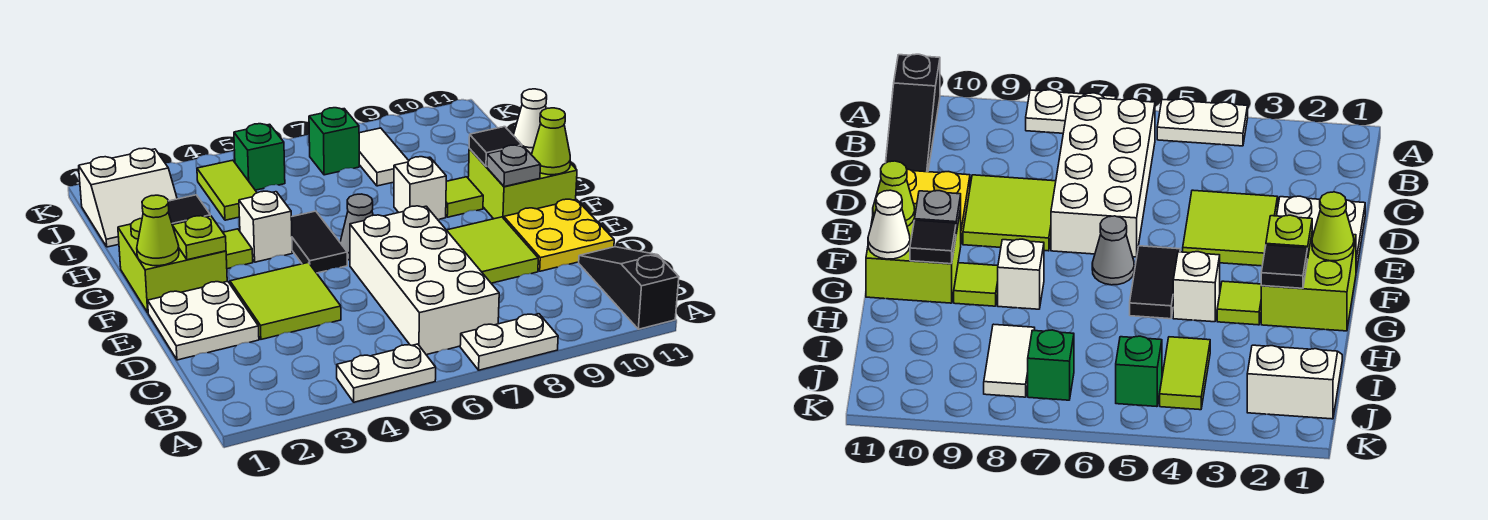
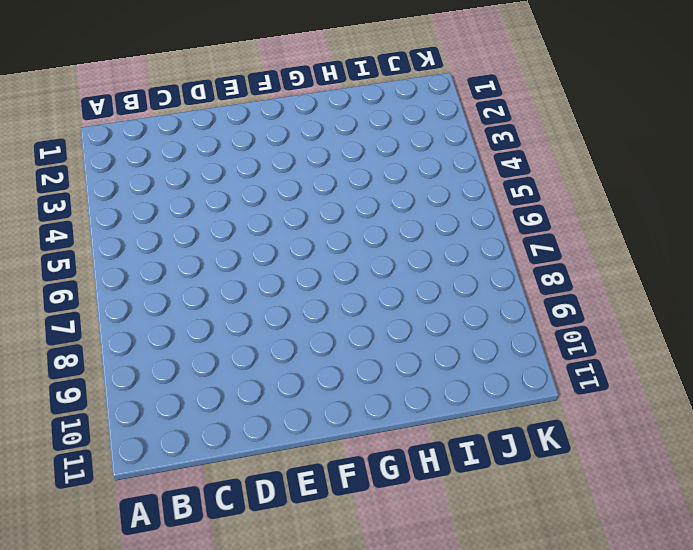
none -> white 1x2 plate [337,344,436,402]
none -> white 1x2 plate [460,314,558,370]
none -> black 1x3 slope [579,247,679,329]

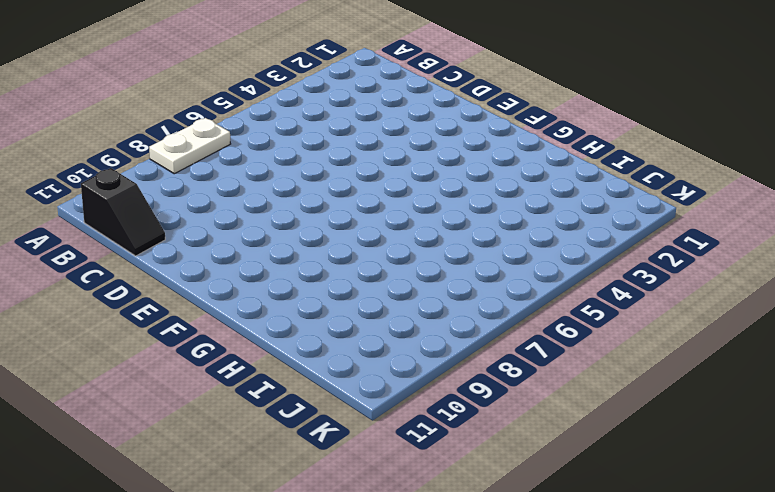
black 1x2 slope [81,168,165,256] -> black 1x3 slope [579,247,679,329]
none -> white 1x2 plate [337,344,436,402]
none -> white 2x4 brick [350,206,499,355]
none -> white 2x2 plate [148,281,259,360]

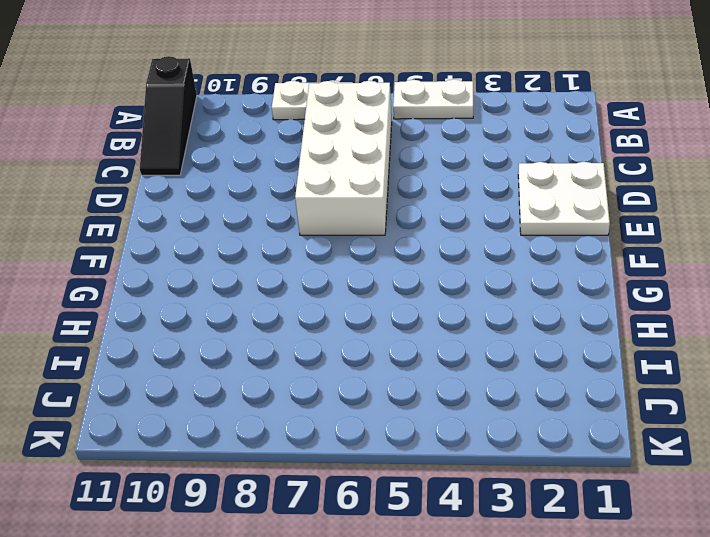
none -> lime 2x2 tile [230,262,341,339]
none -> lime 2x2 tile [447,217,538,283]
none -> yellow 2x2 plate [504,199,614,271]

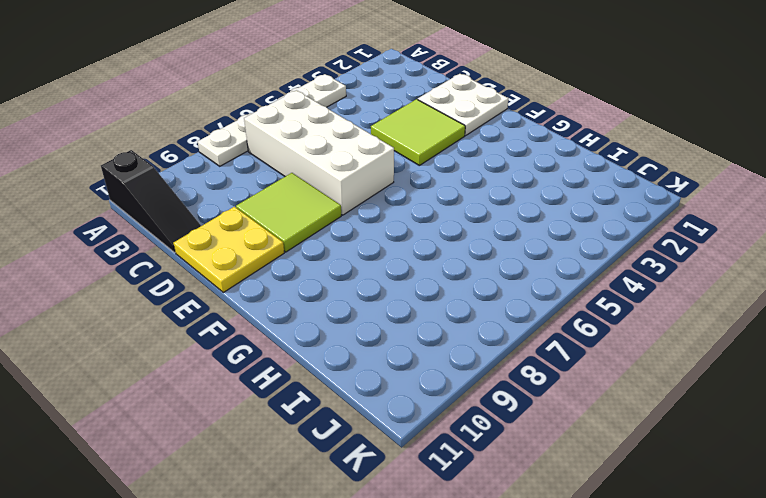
none -> lime 2x2 brick [118,219,227,313]
none -> black 1x2 tile [291,211,347,273]
none -> grey 1x1 cone [340,194,373,260]

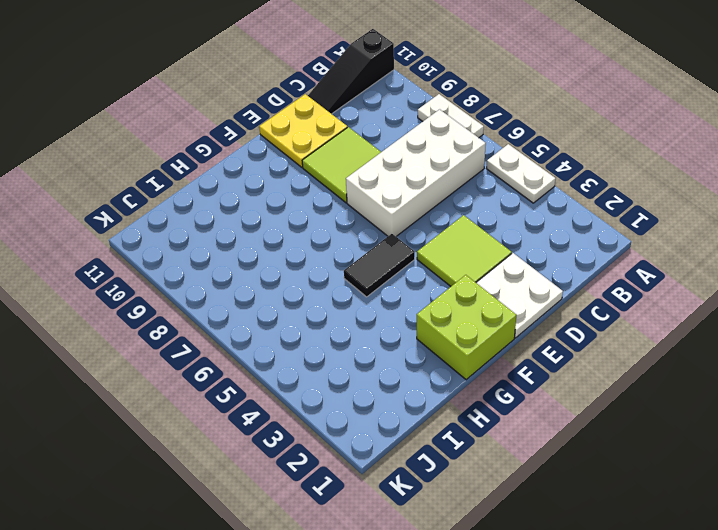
none -> grey 1x1 cone [340,194,373,260]
none -> lime 2x2 brick [468,149,577,219]
none -> lime 1x1 tile [223,229,253,269]

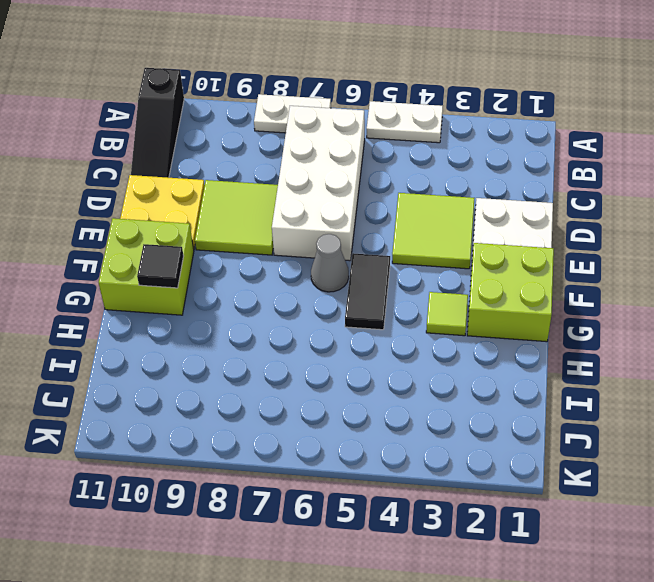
none -> white 1x1 brick [239,191,292,262]
none -> white 1x1 brick [394,157,446,219]
none -> lime 1x1 tile [446,177,483,217]

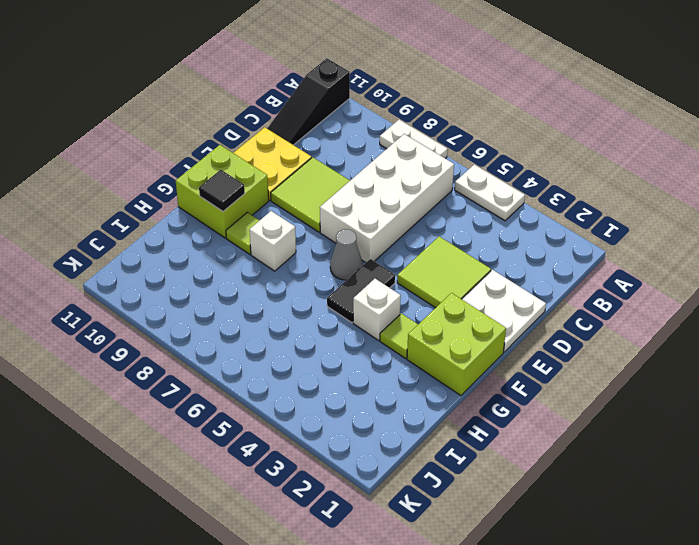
none -> white 2x2 slope [79,148,177,247]
none -> lime 1x2 tile [197,160,257,220]
none -> white 1x2 tile [359,128,409,186]

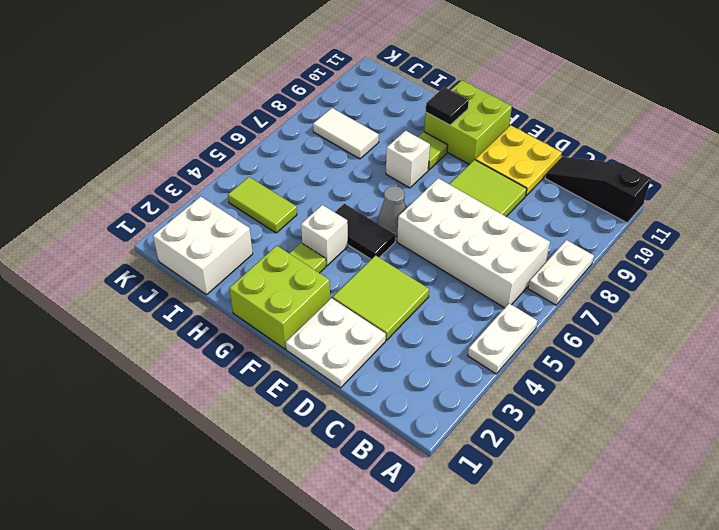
white 2x2 brick [153,196,253,295] -> white 2x2 slope [79,148,177,247]
none -> green 1x1 brick [234,124,285,190]
none -> green 1x1 brick [309,108,359,175]
none -> lime 1x1 cone [137,195,179,266]

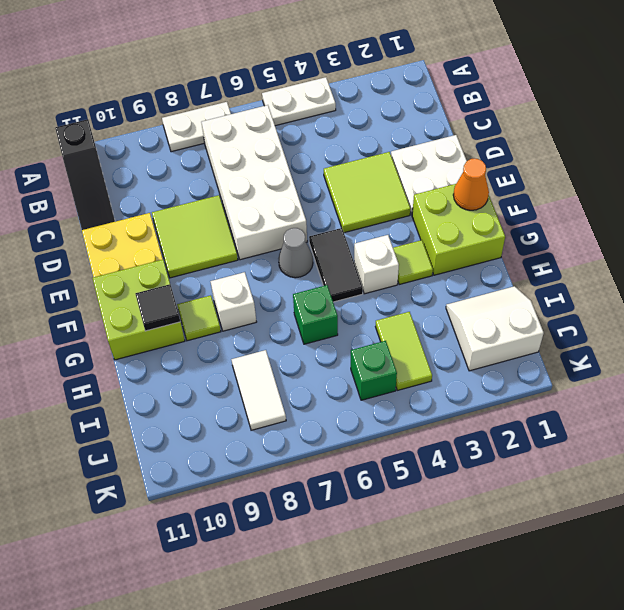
orange 1x1 cone [453,159,489,210] -> lime 1x1 cone [137,195,179,266]
green 1x1 brick [293,285,338,344] -> green 1x1 brick moved to [309,108,359,175]
none -> lime 1x1 plate [173,216,226,260]
none -> grey 1x1 plate [487,145,540,187]
none -> lime 1x1 cone [532,108,570,175]

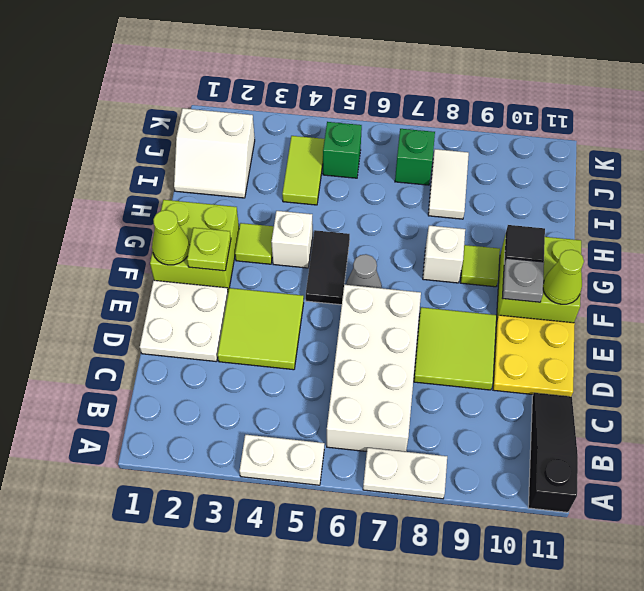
none -> black 1x1 tile [168,195,210,225]
none -> white 1x1 cone [513,89,547,155]

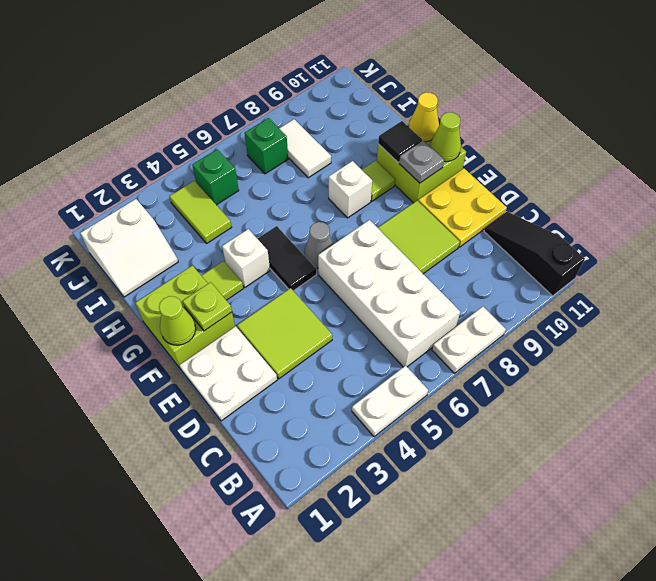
yellow 1x1 cone [409,92,439,142] -> white 1x1 cone [513,89,547,155]
none -> black 1x1 tile [168,195,210,225]

